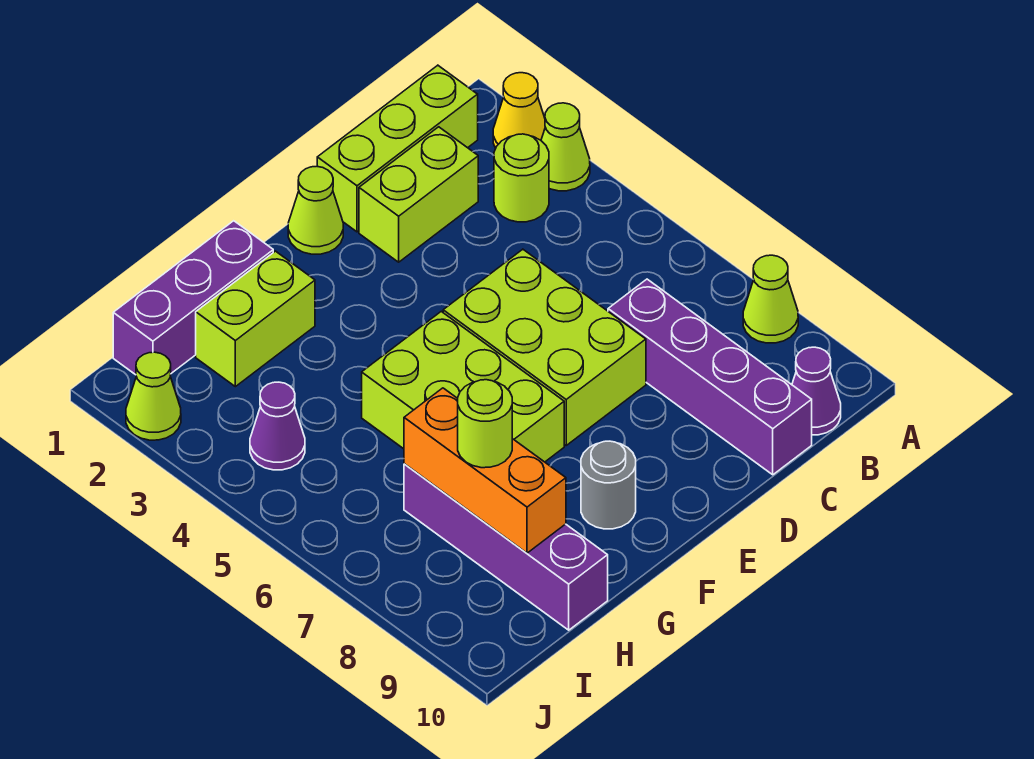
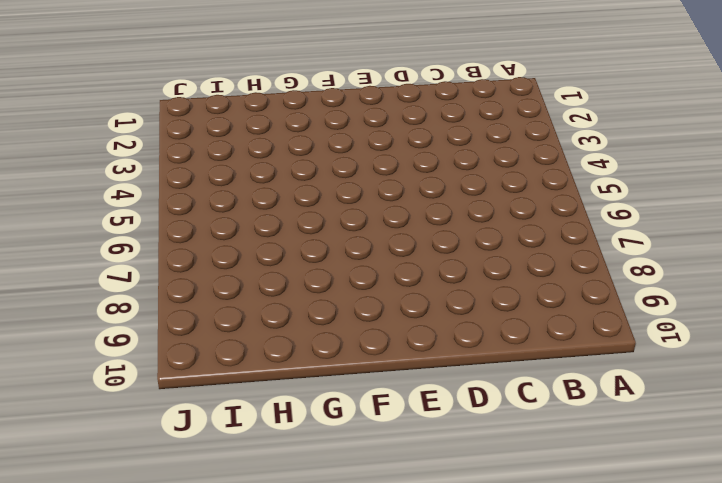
none -> yellow 1x1 cone [493,73,545,148]
none -> lime 1x1 cone [541,103,590,191]
none -> lime 1x1 cone [743,255,798,343]

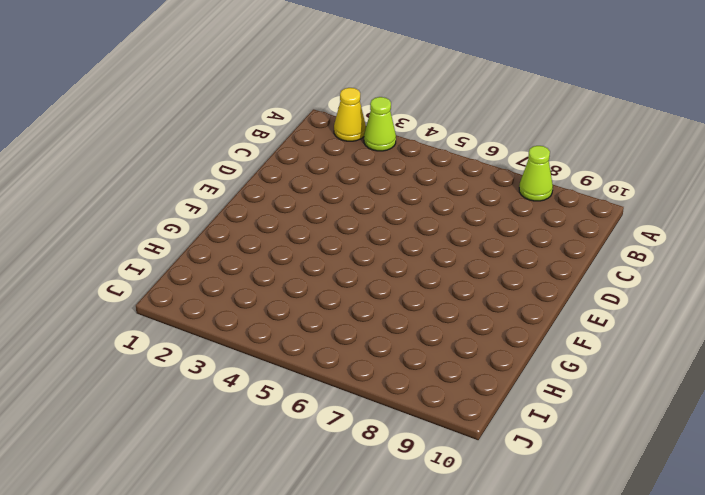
none -> lime 1x3 brick [317,65,478,232]
none -> lime 1x1 round brick [494,134,549,222]
none -> purple 1x1 cone [792,347,841,435]

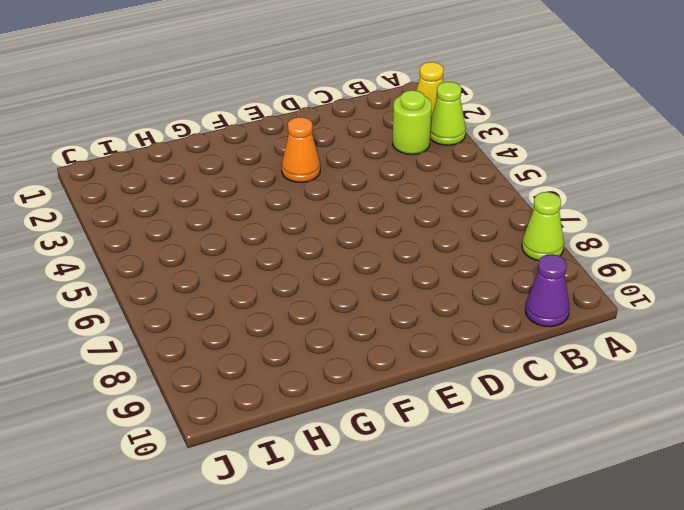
orange 1x1 cone [282,117,320,182] -> none
none -> lime 1x3 brick [317,65,478,232]
none -> lime 1x2 brick [359,127,478,262]
none -> purple 1x4 brick [608,279,812,475]

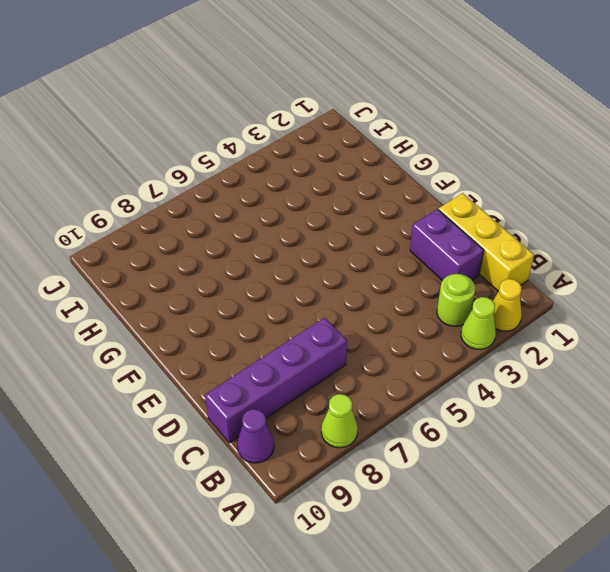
yellow 1x3 brick [438,193,534,292] -> lime 1x3 brick [317,65,478,232]
purple 1x2 brick [410,209,484,280] -> lime 1x2 brick [359,127,478,262]
none -> lime 2x3 brick [443,249,646,445]
none -> lime 1x1 cone [288,167,343,254]
none -> lime 2x3 brick [362,311,564,462]

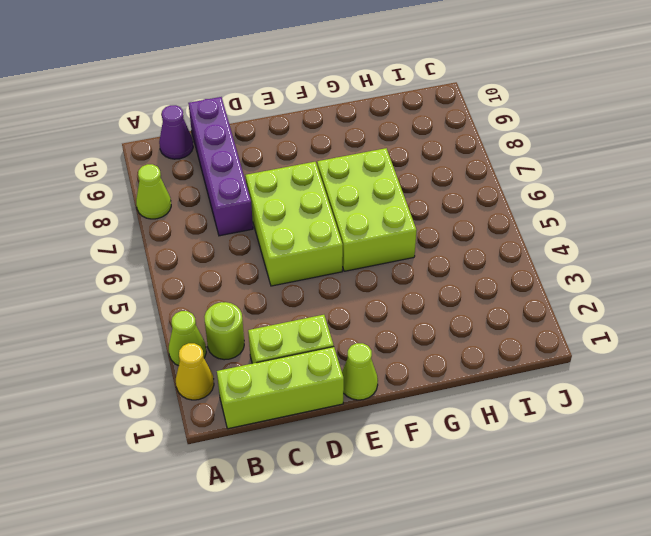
none -> grey 1x1 round brick [581,441,636,529]
none -> purple 1x3 brick [113,221,273,375]
none -> lime 1x2 brick [196,251,315,387]

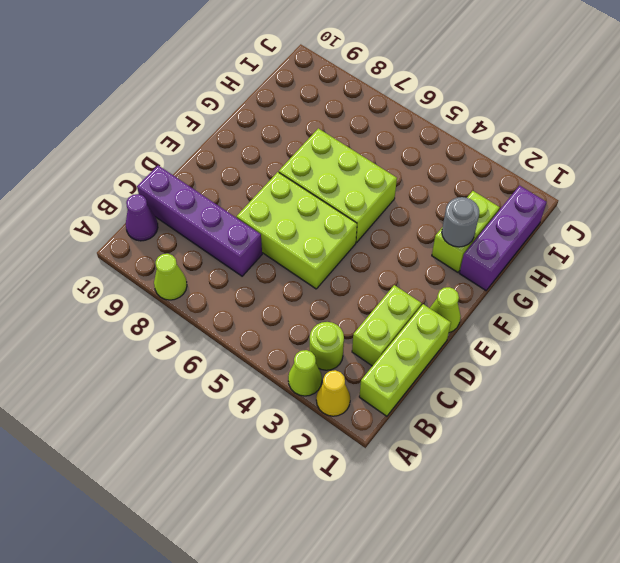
grey 1x1 round brick [442,197,479,247] -> grey 1x1 round brick moved to [581,441,636,529]
none -> purple 1x4 brick [404,464,608,630]
none -> purple 1x1 cone [250,382,305,470]
none -> lime 1x1 cone [126,352,181,440]

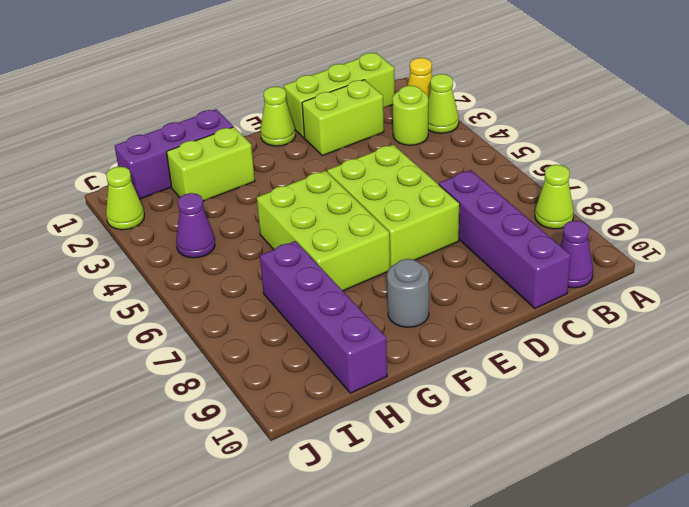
none -> orange 1x3 brick [404,388,566,553]
none -> lime 1x1 round brick [458,380,512,468]

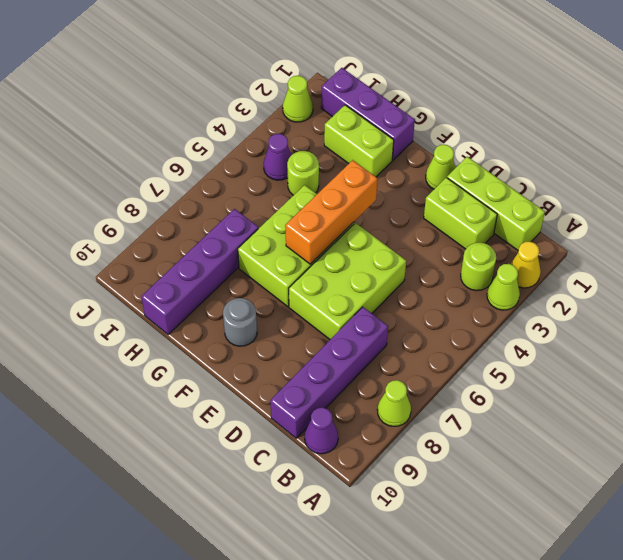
orange 1x3 brick [285,160,378,264] -> orange 1x3 brick moved to [404,388,566,553]
lime 1x1 round brick [287,151,319,195] -> lime 1x1 round brick moved to [458,380,512,468]

